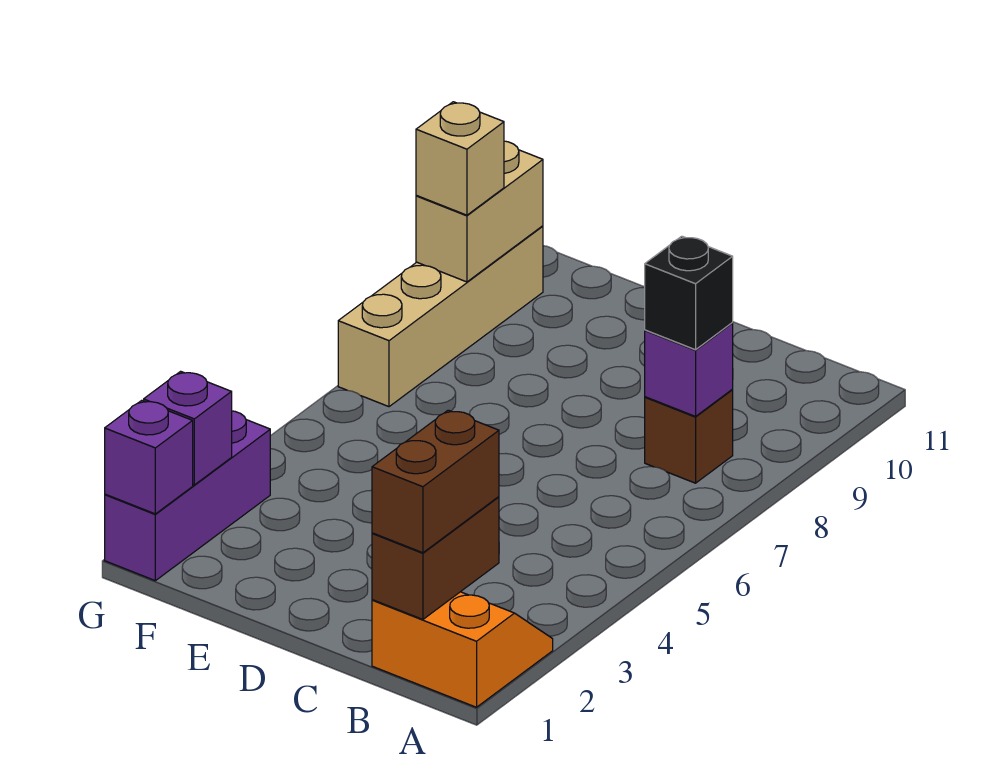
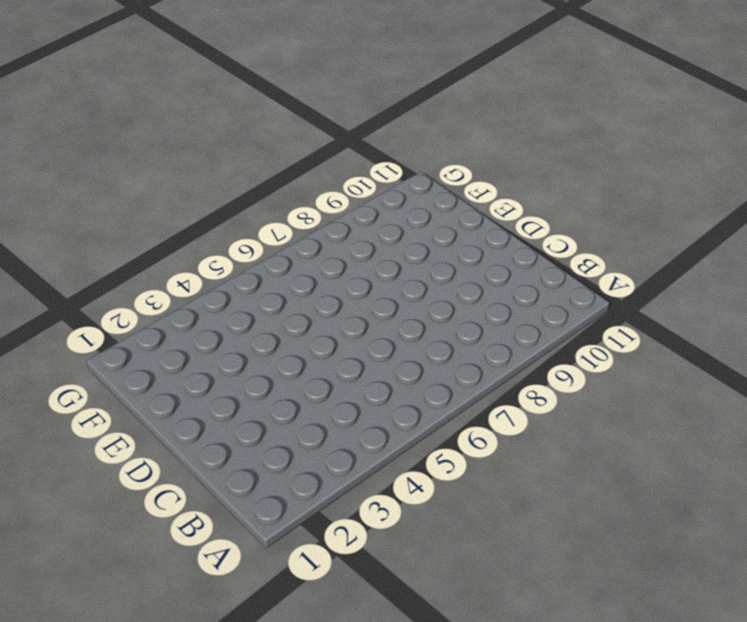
none -> orange 2x2 slope [372,592,553,707]
none -> brown 1x1 brick [645,390,733,483]
none -> purple 1x3 brick [105,411,270,581]

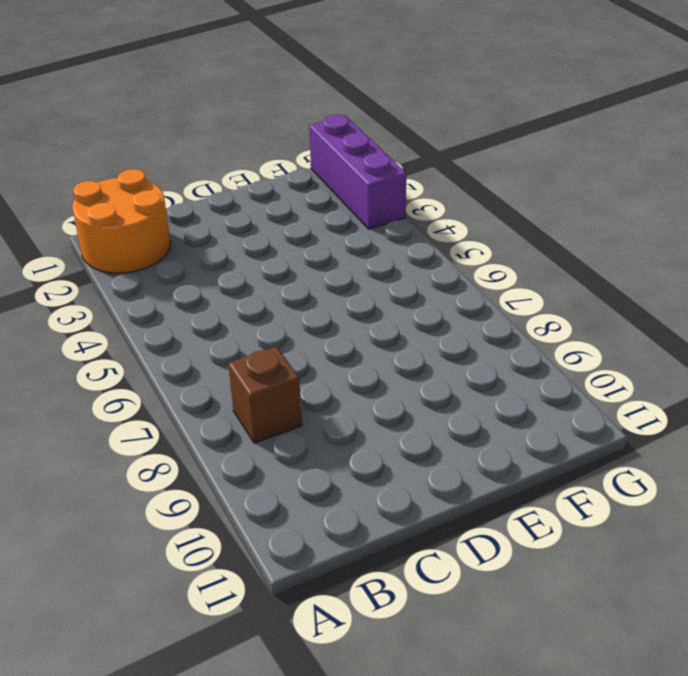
orange 2x2 round brick [72,169,170,273] -> orange 2x2 slope [372,592,553,707]
none -> tan 1x4 brick [338,226,543,407]
none -> brown 1x2 brick [372,497,499,619]
none -> purple 1x1 brick [645,323,733,416]

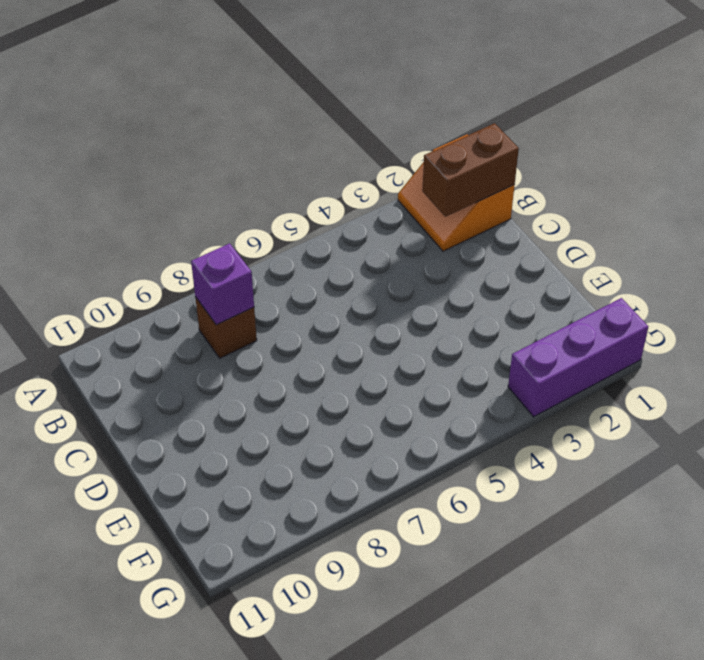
none -> tan 1x4 brick [338,226,543,407]
none -> purple 1x1 brick [105,400,193,514]
none -> purple 1x1 brick [144,371,232,485]

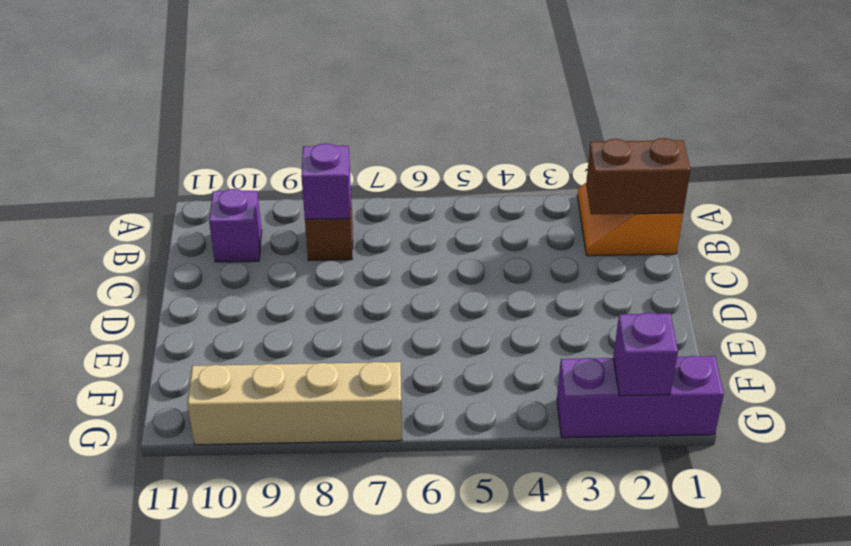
purple 1x1 brick [209,189,262,262] -> purple 1x1 brick moved to [105,400,193,514]
none -> tan 1x2 brick [416,141,543,282]
none -> brown 1x2 brick [372,410,499,553]
none -> black 1x1 brick [645,236,733,350]

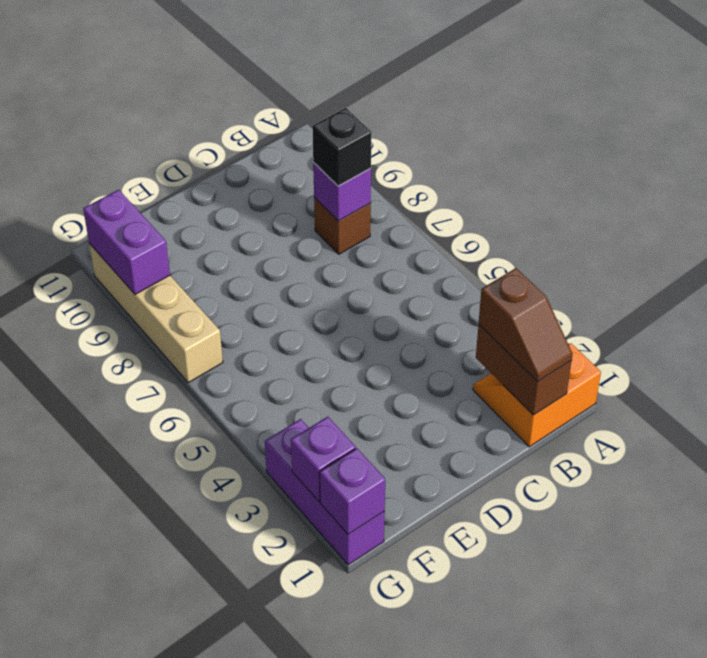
brown 1x2 slope [479,268,573,382] -> brown 1x2 brick [372,410,499,553]
purple 1x2 brick [83,190,170,294] -> tan 1x2 brick [416,141,543,282]
none -> tan 1x1 brick [416,102,504,215]

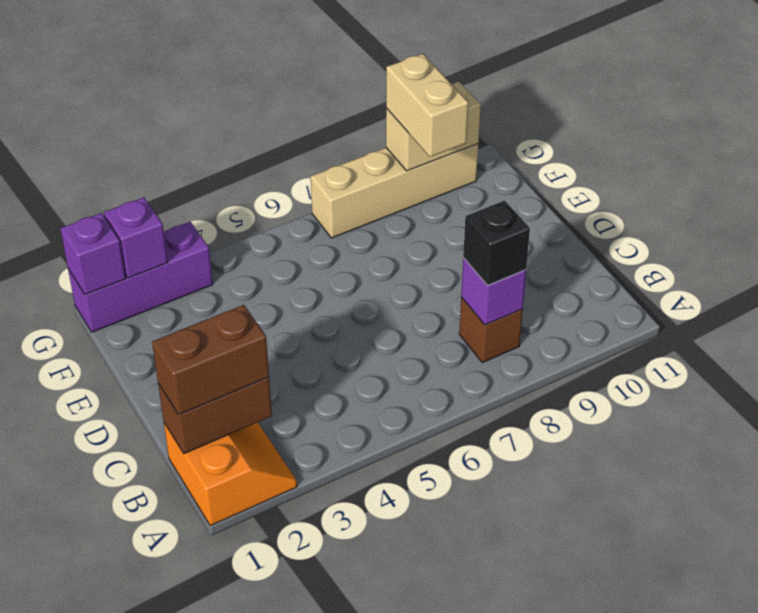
tan 1x2 brick [386,54,468,157] -> tan 1x1 brick [416,102,504,215]

